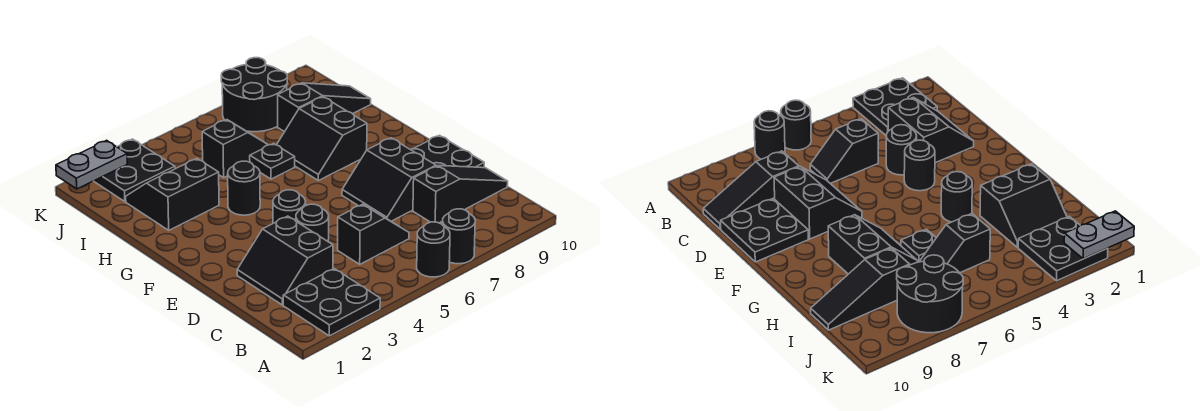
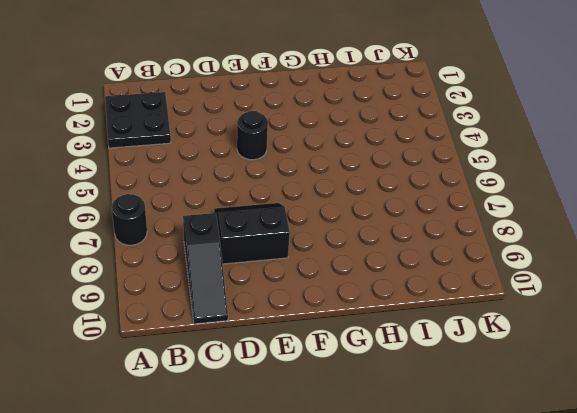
none -> black 1x1 round brick [417,222,450,277]
none -> black 2x2 slope [237,216,333,305]
none -> black 1x2 slope [338,204,409,264]

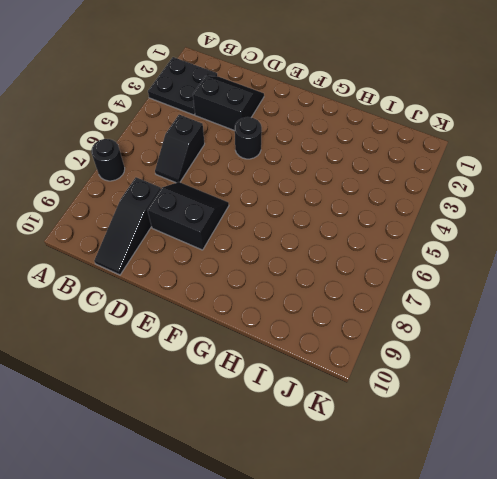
none -> black 1x1 round brick [417,222,450,277]
none -> black 1x1 round brick [296,204,329,241]
none -> black 2x2 plate [410,135,484,168]

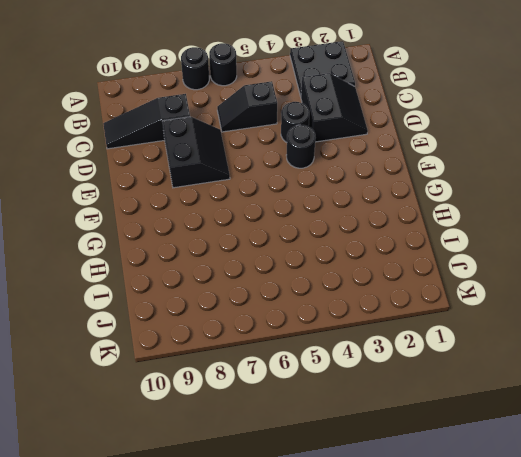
none -> black 2x2 plate [410,135,484,168]
none -> black 1x1 round brick [228,161,260,215]
none -> black 2x2 slope [277,97,367,181]

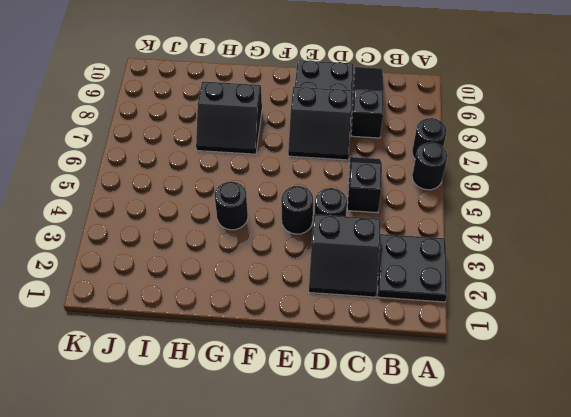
none -> black 2x2 slope [126,158,219,230]
none -> black 1x1 plate [250,144,295,179]
none -> black 1x2 slope [202,120,268,178]

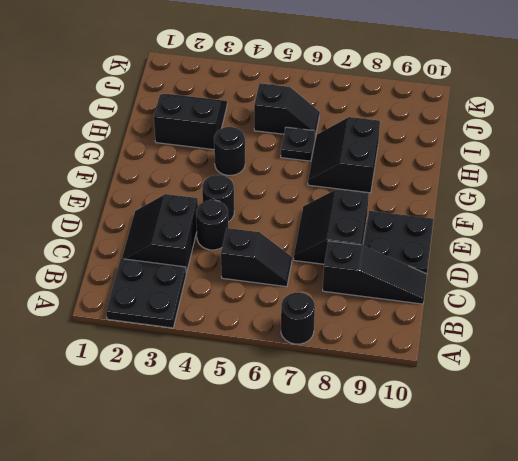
none -> black 1x1 round brick [417,222,450,277]
none -> black 1x3 slope [278,83,371,132]
none -> black 2x2 plate [94,139,175,202]

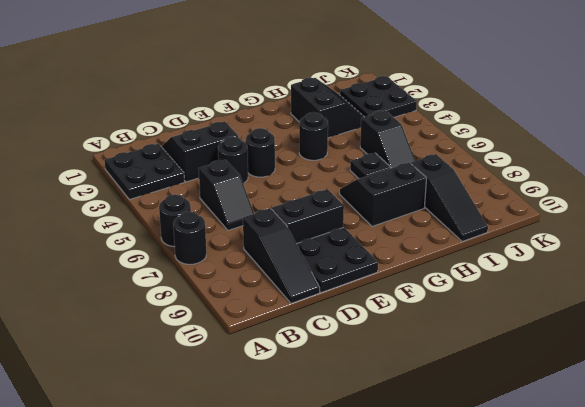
none -> black 2x2 round brick [221,58,287,132]
none -> grey 1x2 plate [56,140,127,189]

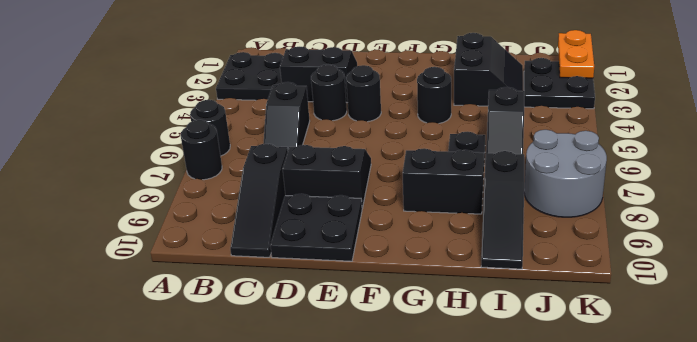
grey 2x2 round brick [524,130,607,217] -> black 2x2 round brick [221,58,287,132]
orange 1x2 plate [558,30,594,78] -> grey 1x2 plate [56,140,127,189]

